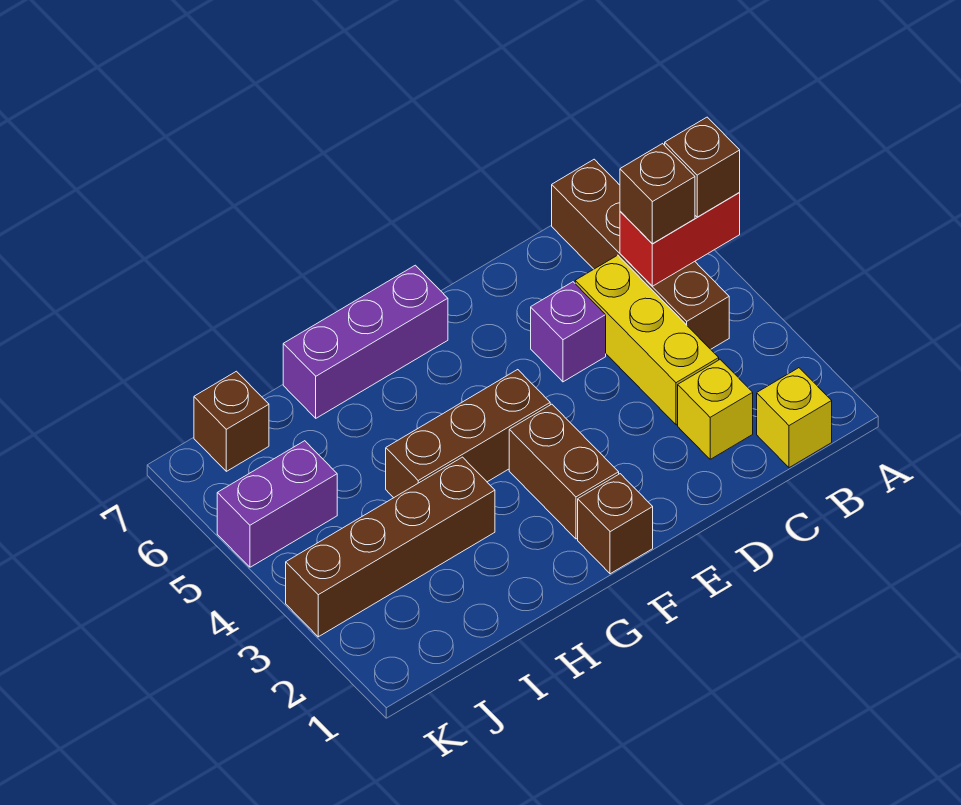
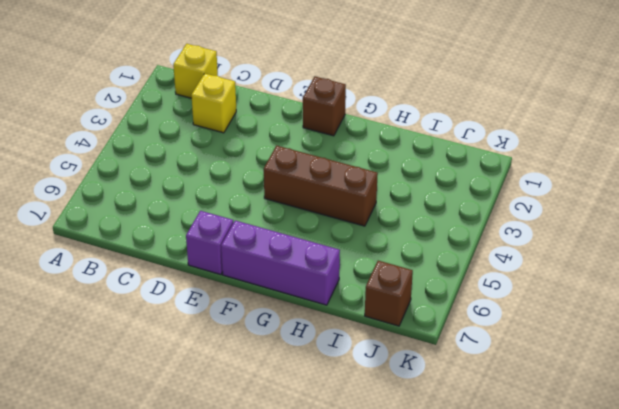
purple 1x1 brick [186,211,233,275] -> purple 1x1 brick moved to [531,282,606,382]
none -> brown 1x4 brick [552,159,729,349]
none -> yellow 1x3 brick [575,255,719,425]
none -> brown 1x2 brick [509,404,619,539]

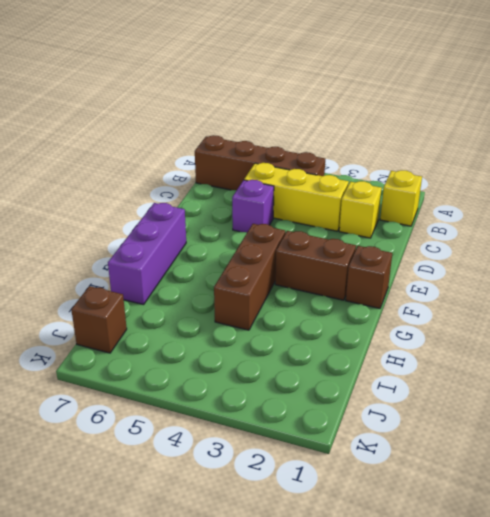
none -> brown 1x4 brick [286,457,495,637]
none -> purple 1x2 brick [217,441,337,567]
none -> red 1x2 brick [620,192,740,286]

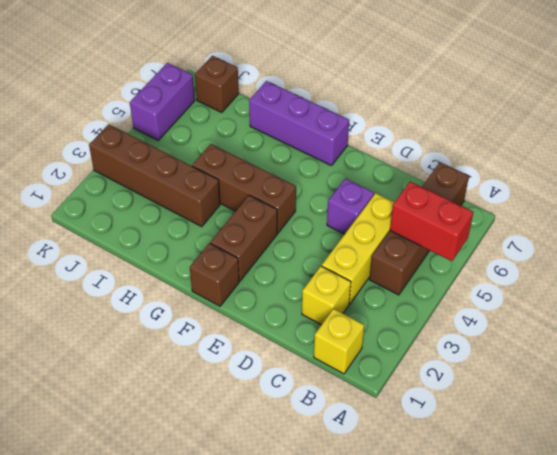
purple 1x2 brick [130,63,195,140] -> purple 1x2 brick turned to [217,441,337,567]
none -> brown 1x1 brick [665,117,740,217]
none -> brown 1x1 brick [620,144,695,244]

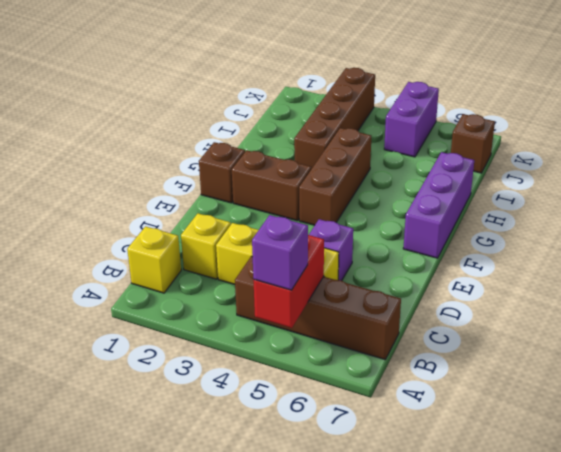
purple 1x1 brick [252,215,308,290] -> brown 1x1 brick [665,117,740,217]
none -> brown 1x1 brick [620,144,695,244]

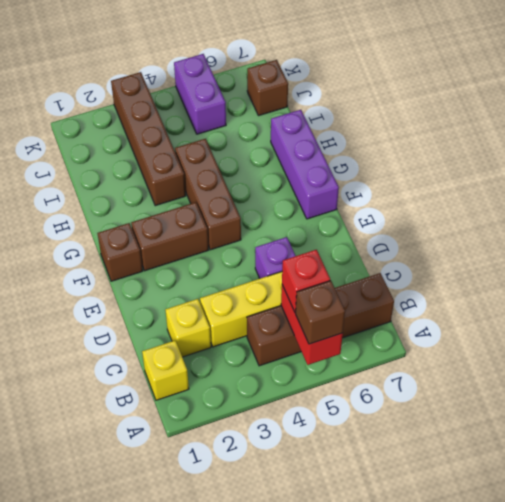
red 1x1 brick [282,250,330,312] -> brown 1x1 brick [620,144,695,244]

